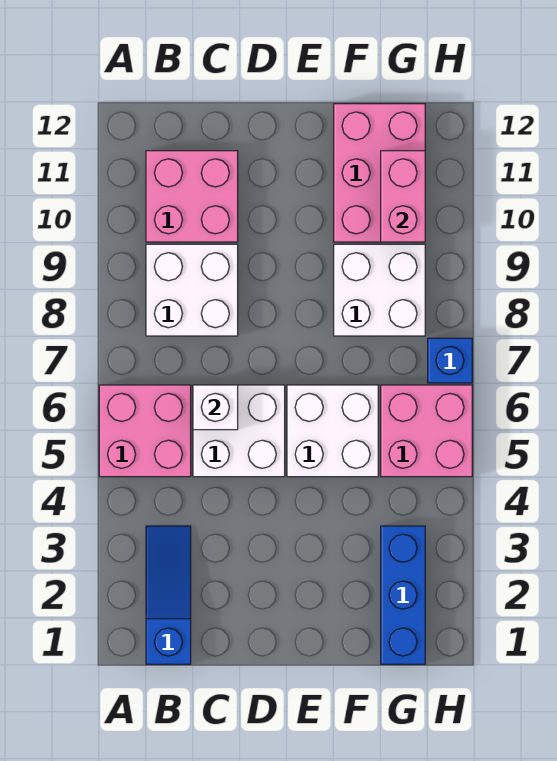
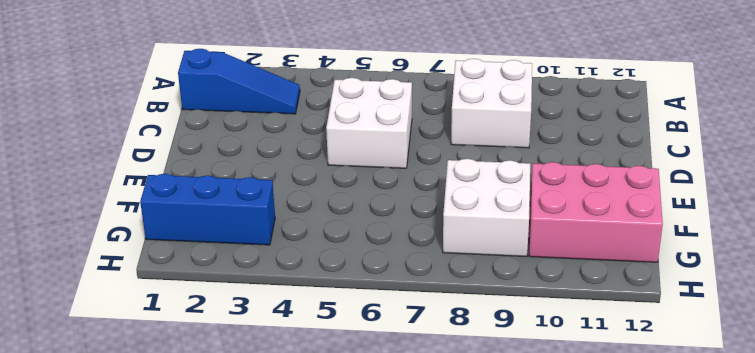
none -> pink 2x2 brick [99,385,191,477]
none -> pink 2x2 brick [146,151,238,242]
none -> white 2x2 brick [287,385,378,477]

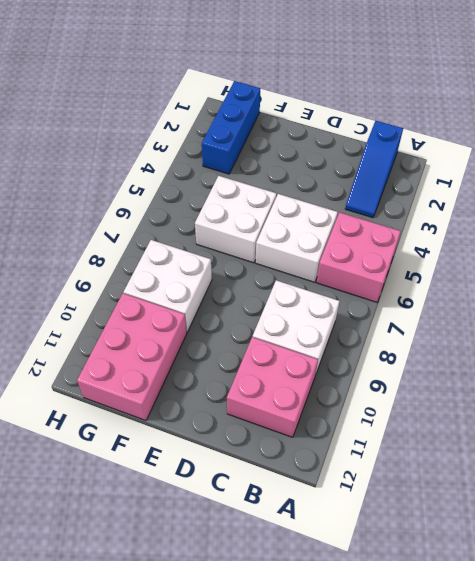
none -> pink 2x2 brick [381,385,472,477]
none -> blue 1x1 brick [428,338,472,383]
none -> white 1x1 brick [193,385,238,430]

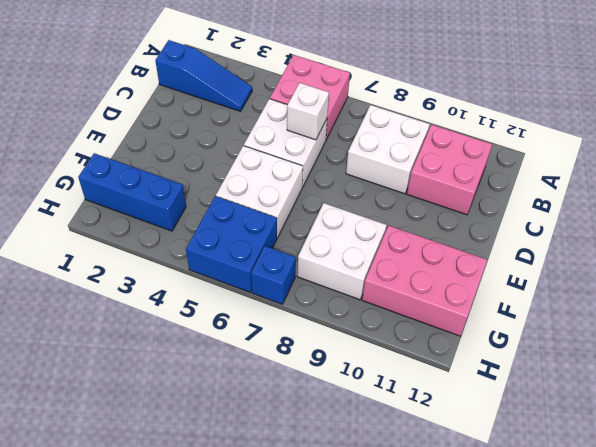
blue 2x2 brick [186,196,277,292] -> pink 2x2 brick [381,385,472,477]
none -> pink 1x2 brick [381,151,425,242]

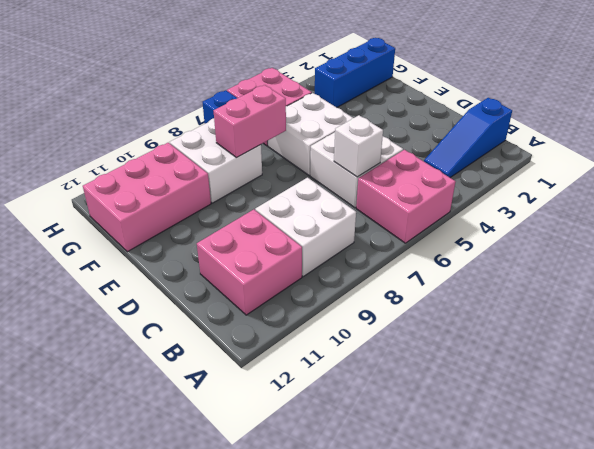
pink 1x2 brick [214,85,286,158] -> pink 1x2 brick moved to [381,151,425,242]

